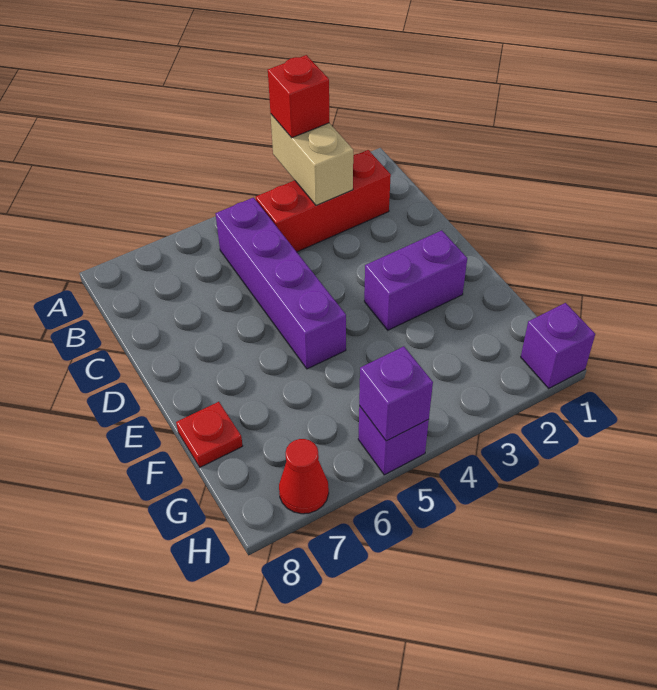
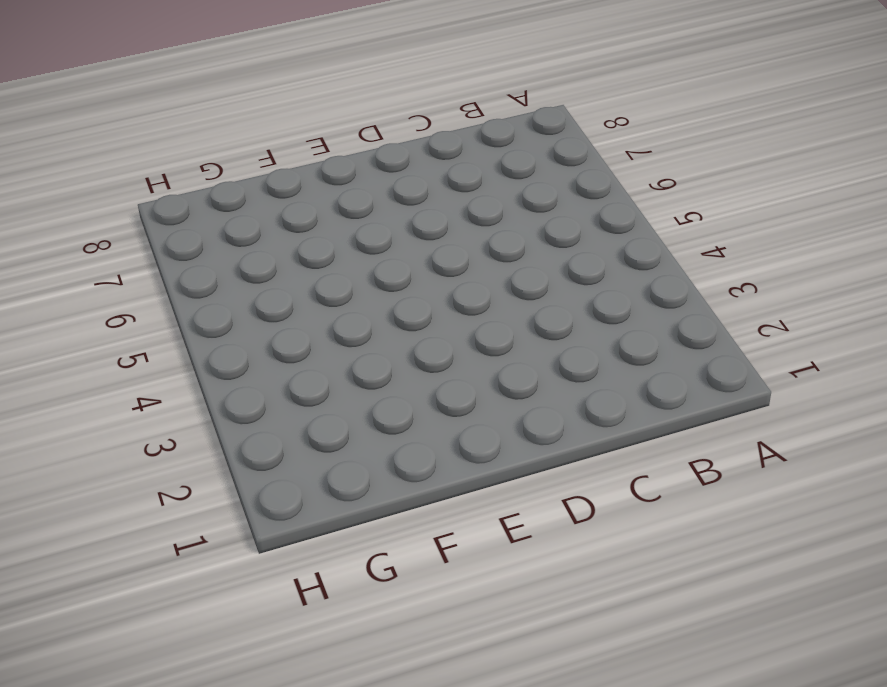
none -> red 1x3 brick [256,150,391,252]
none -> purple 1x4 brick [216,198,346,369]

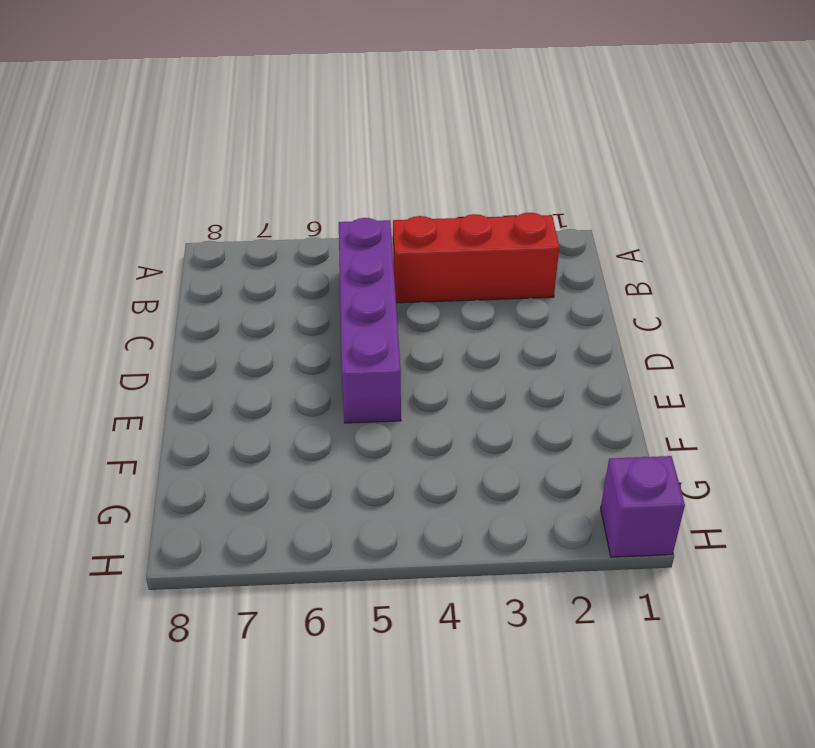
none -> purple 1x2 brick [364,230,467,330]
none -> red 1x1 plate [176,402,243,467]

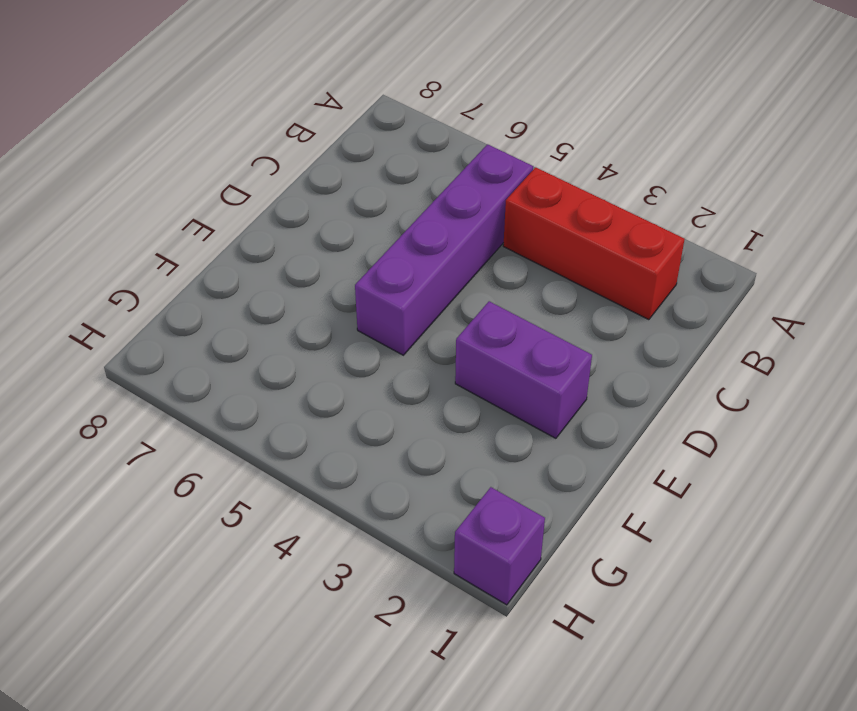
none -> red 1x1 plate [176,402,243,467]
none -> purple 1x1 brick [358,406,429,475]

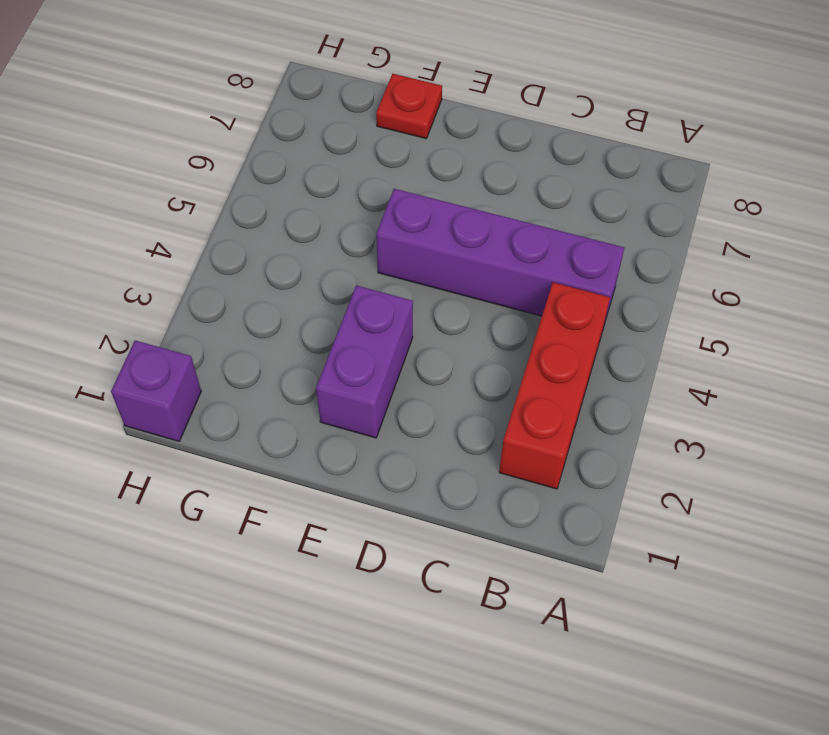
none -> purple 1x1 brick [358,406,429,475]
none -> red 1x1 cone [279,439,329,514]

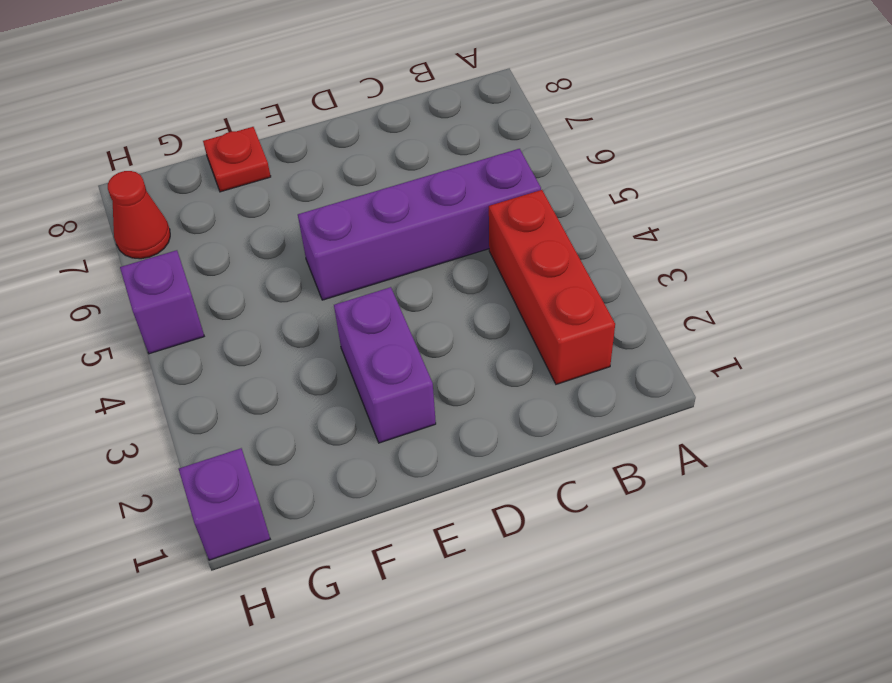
none -> tan 1x2 brick [271,114,353,206]
none -> purple 1x1 brick [359,346,433,441]

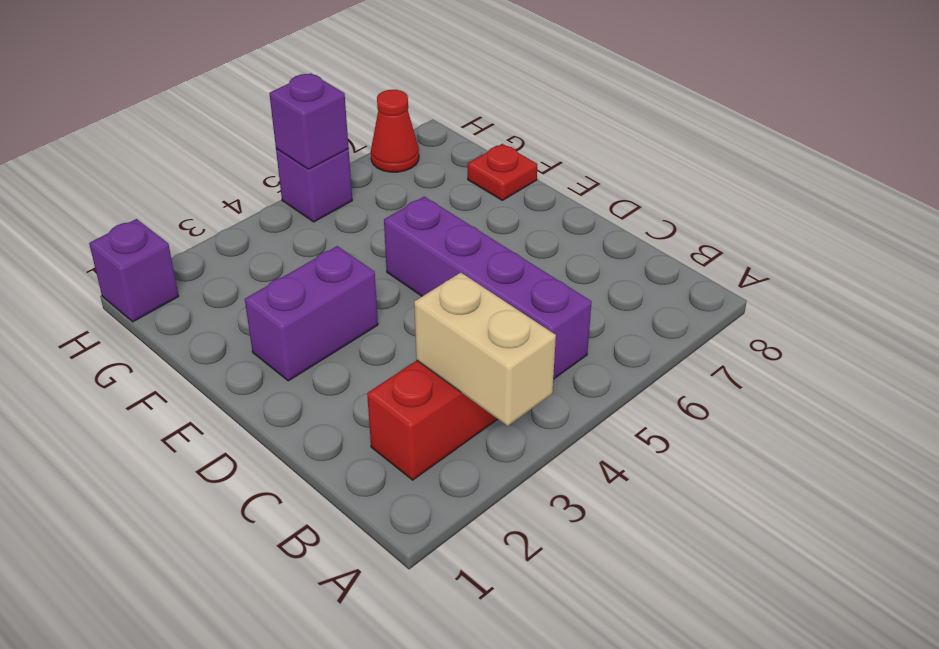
none -> red 1x1 brick [268,55,329,138]

